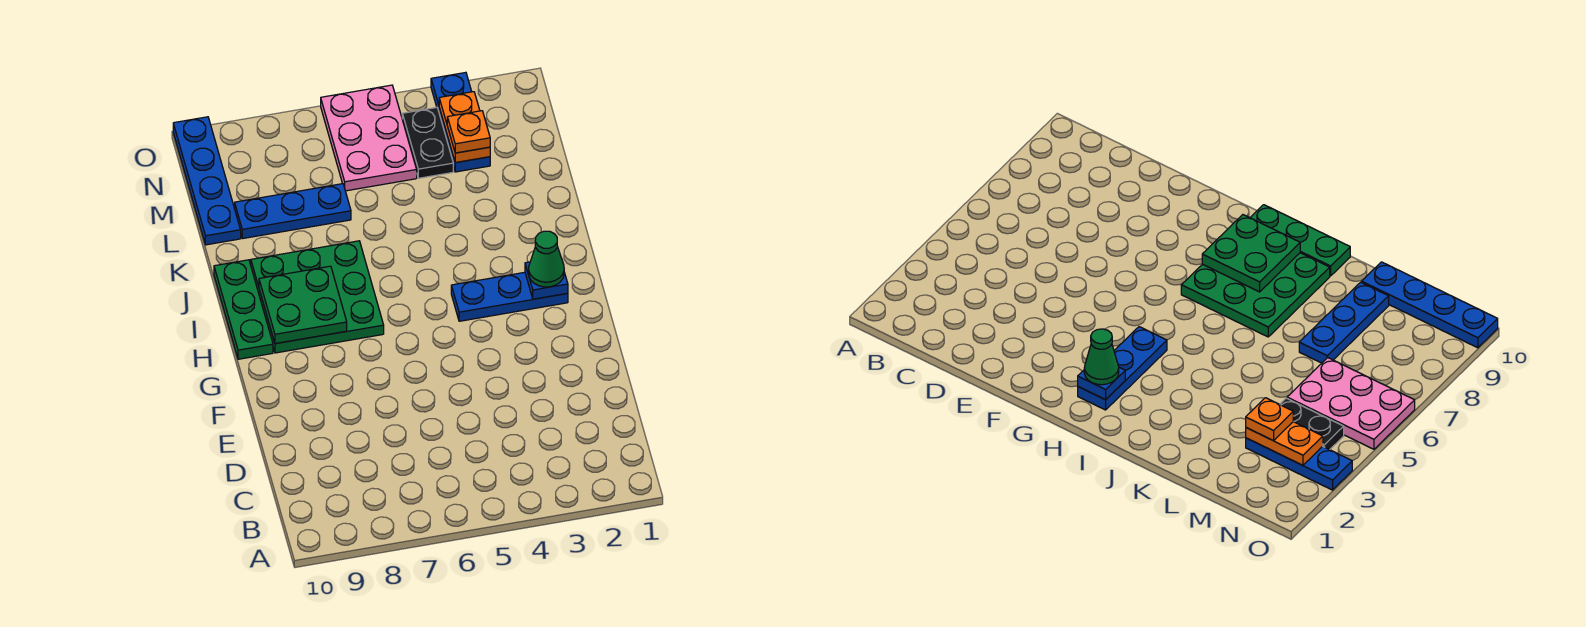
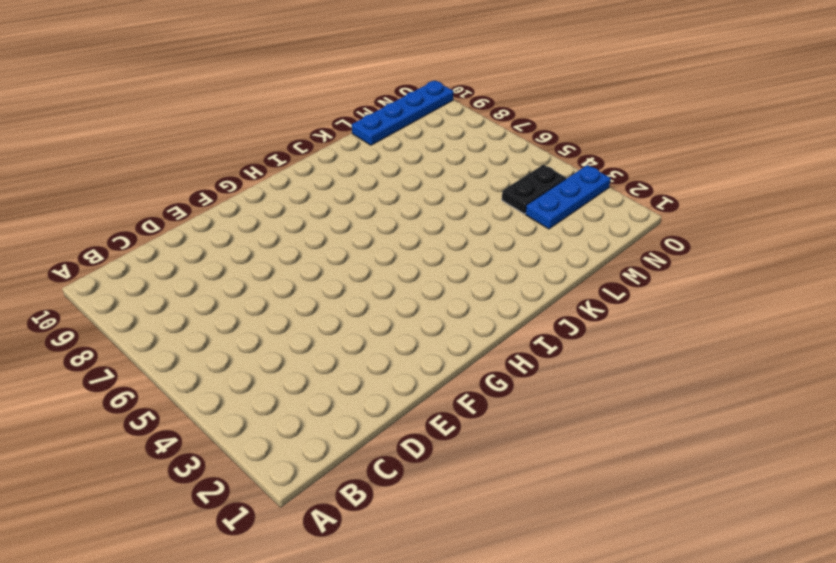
none -> blue 1x3 plate [451,272,568,321]
none -> green 3x3 plate [251,241,384,353]
none -> green 1x3 plate [214,260,273,359]

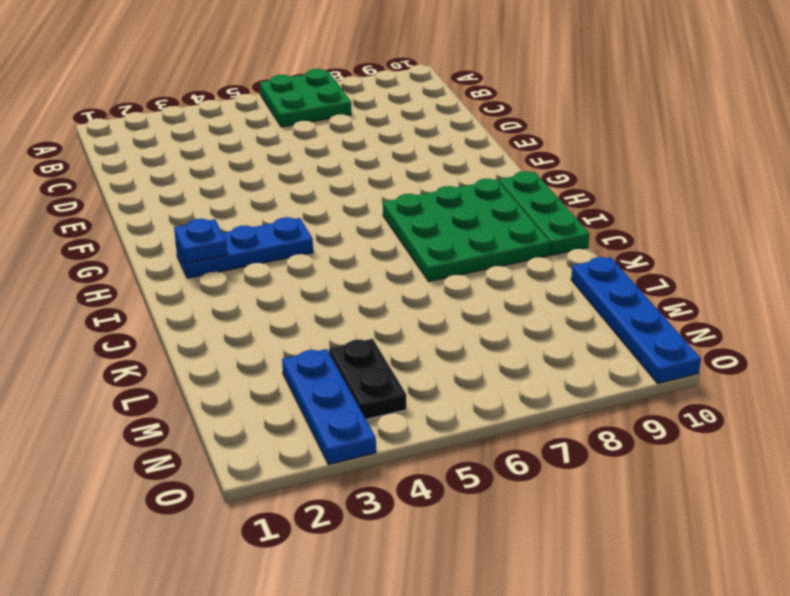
green 2x2 plate [260,69,351,127] -> green 2x2 plate moved to [259,266,347,344]
none -> blue 1x3 plate [235,184,351,239]
none -> pink 2x3 plate [321,85,417,191]
none -> orange 1x2 plate [439,92,490,163]

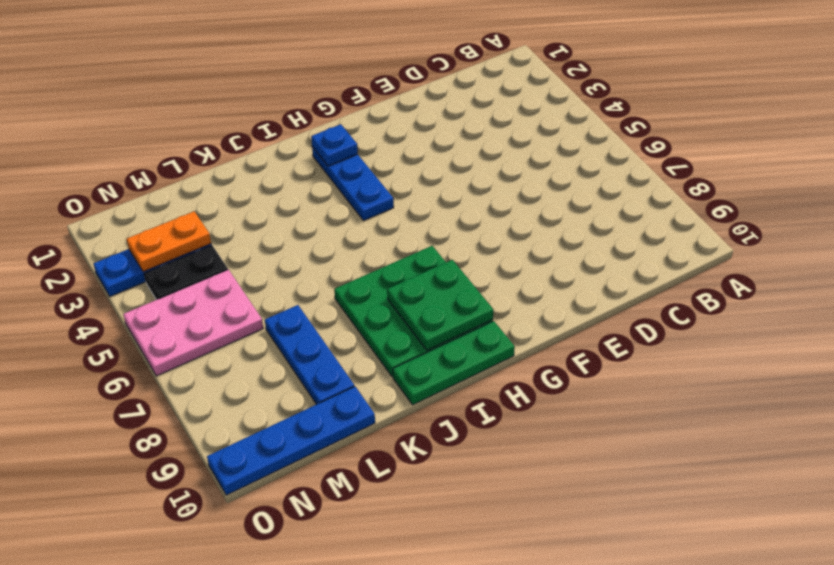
none -> green 1x1 cone [529,231,564,287]
none -> orange 1x1 plate [447,111,490,153]

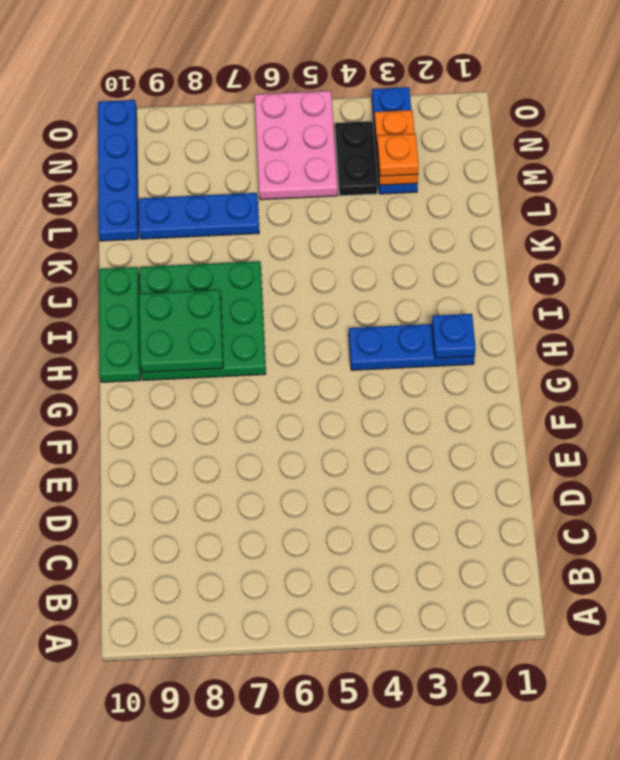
none -> green 1x1 cone [529,231,564,287]

